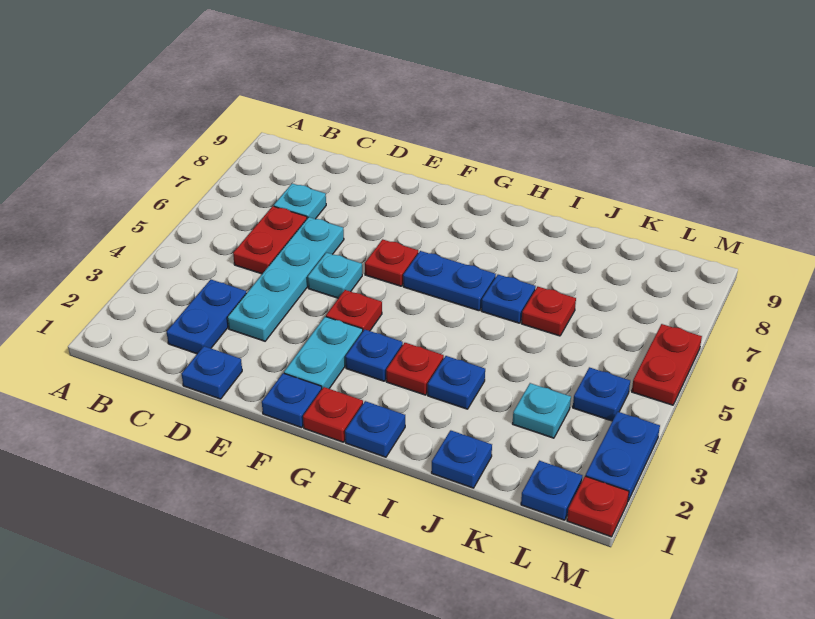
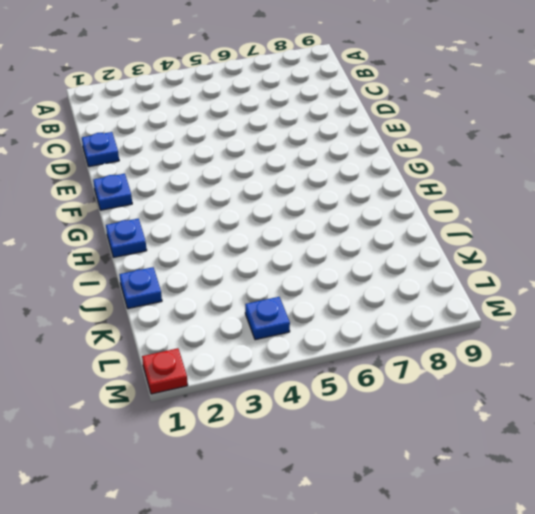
none -> blue 1x2 plate [166,280,246,354]
none -> red 1x2 plate [233,206,307,274]
none -> cyan 1x1 plate [274,184,326,219]

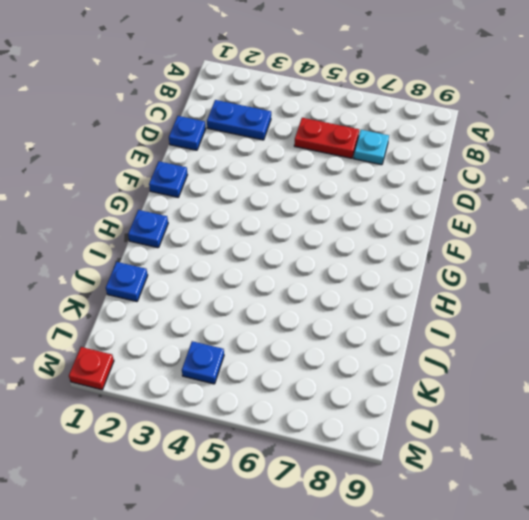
none -> cyan 1x4 plate [227,217,344,341]
none -> cyan 1x1 plate [308,252,362,298]
none -> cyan 1x2 plate [284,317,363,389]

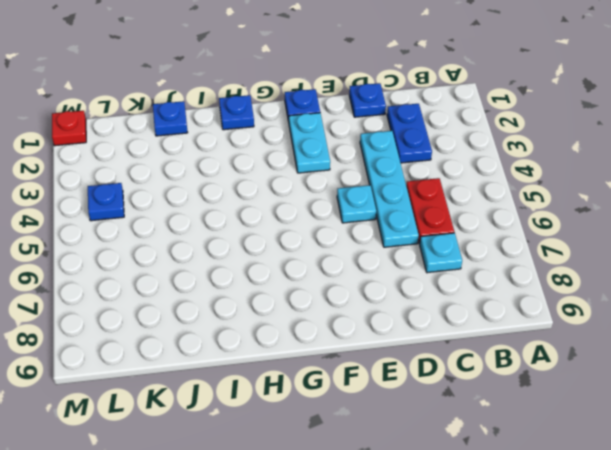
none -> red 1x1 plate [326,290,382,331]
none -> red 1x1 plate [365,239,418,286]
none -> red 1x1 plate [303,387,363,442]

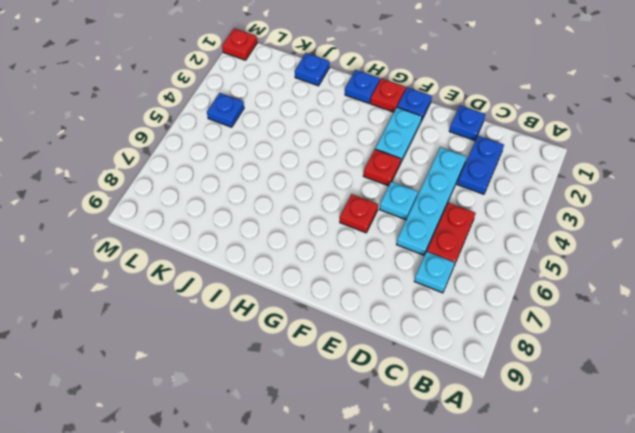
none -> blue 1x1 plate [345,329,403,381]
none -> blue 1x2 plate [403,251,496,311]
none -> red 1x1 plate [386,343,444,395]

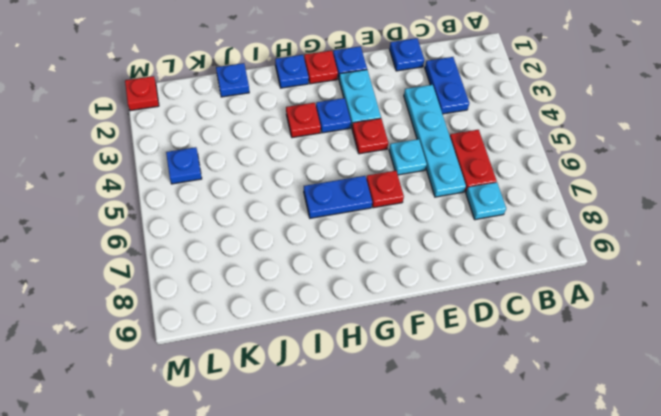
none -> blue 1x1 plate [428,356,485,409]
none -> blue 1x1 plate [481,275,536,323]
none -> red 1x1 plate [521,287,576,336]

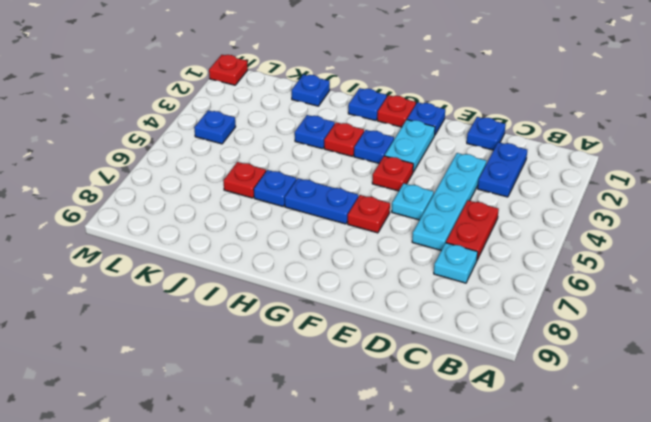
none -> cyan 1x1 plate [513,383,571,438]
none -> blue 1x1 plate [521,461,582,520]
none -> blue 1x2 plate [585,412,660,501]

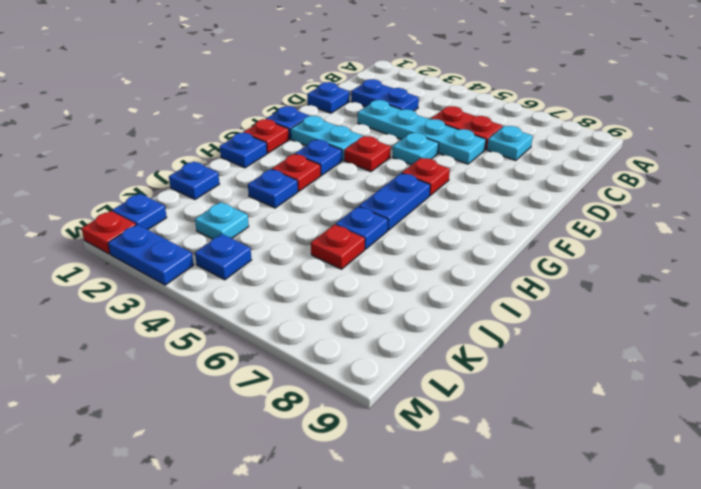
none -> red 1x2 plate [632,324,702,405]

